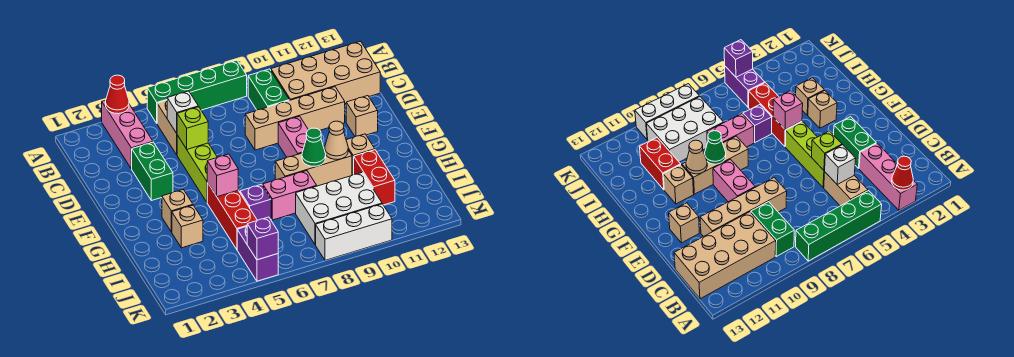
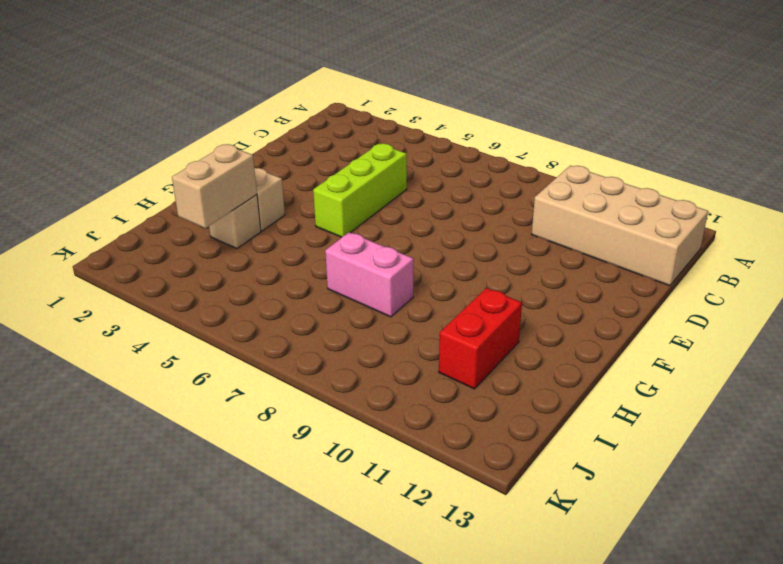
tan 1x2 brick [172,144,257,229] -> tan 1x2 brick moved to [157,100,177,155]
none -> pink 1x3 brick [102,100,153,169]
none -> green 1x4 brick [147,60,247,123]
none -> green 1x2 brick [248,69,289,110]

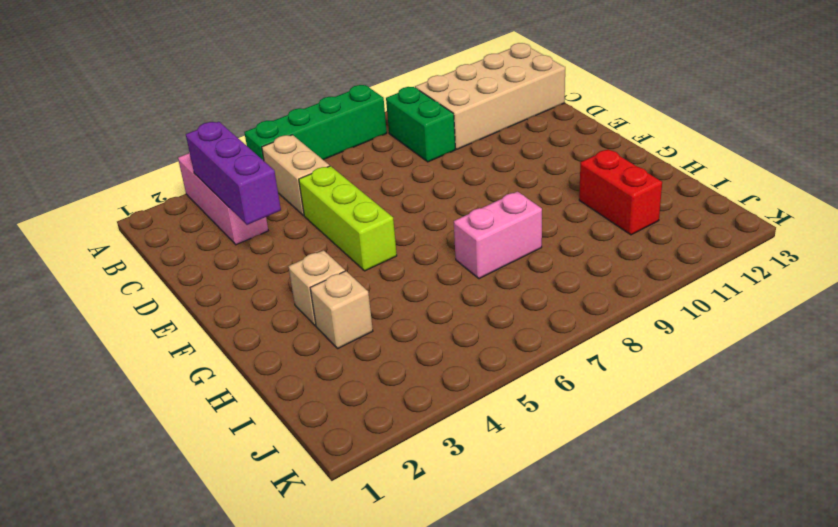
purple 1x3 brick [186,122,281,225] -> none
none -> green 1x2 brick [132,142,173,201]
none -> tan 1x4 brick [245,87,345,150]
none -> pink 1x2 brick [278,116,308,157]

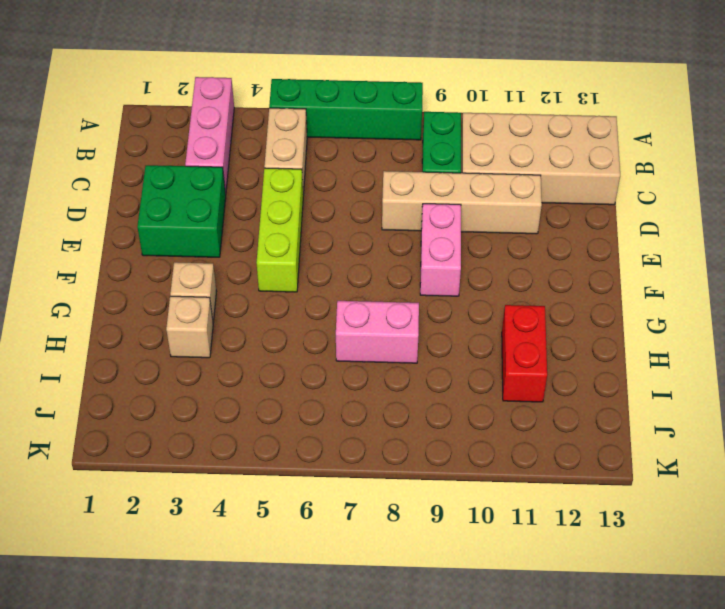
green 2x2 brick [137,165,226,257] -> green 1x2 brick [132,142,173,201]
none -> tan 1x1 brick [346,96,378,137]
none -> red 1x3 brick [207,183,258,249]
none -> tan 1x3 brick [275,146,352,186]

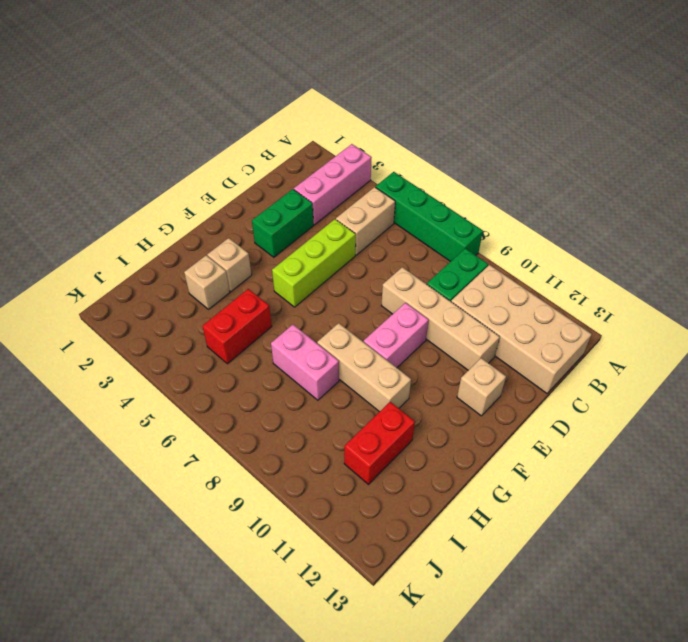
red 1x2 brick [202,289,272,364] -> red 1x3 brick [207,183,258,249]
none -> tan 1x1 brick [346,134,375,175]
none -> purple 1x1 brick [240,184,271,220]
none -> white 2x3 brick [296,172,382,245]

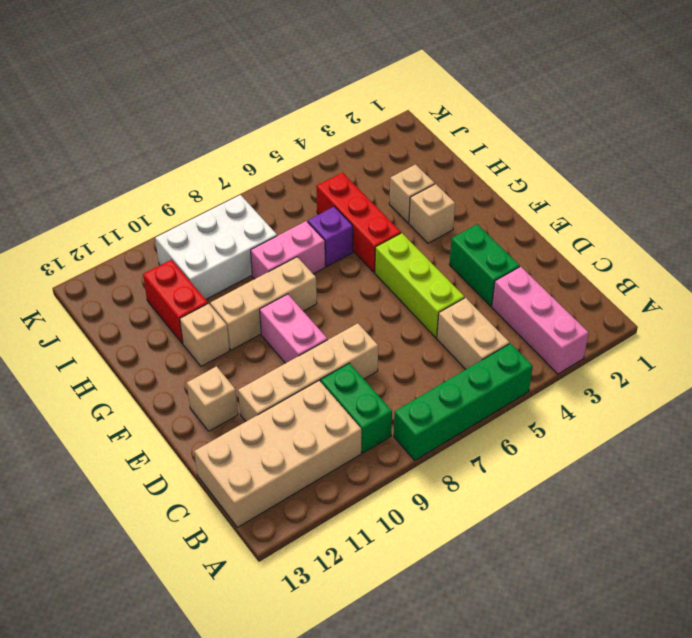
none -> purple 1x2 brick [237,227,278,281]
none -> white 1x3 brick [316,204,392,260]
none -> red 1x1 cone [106,75,129,114]

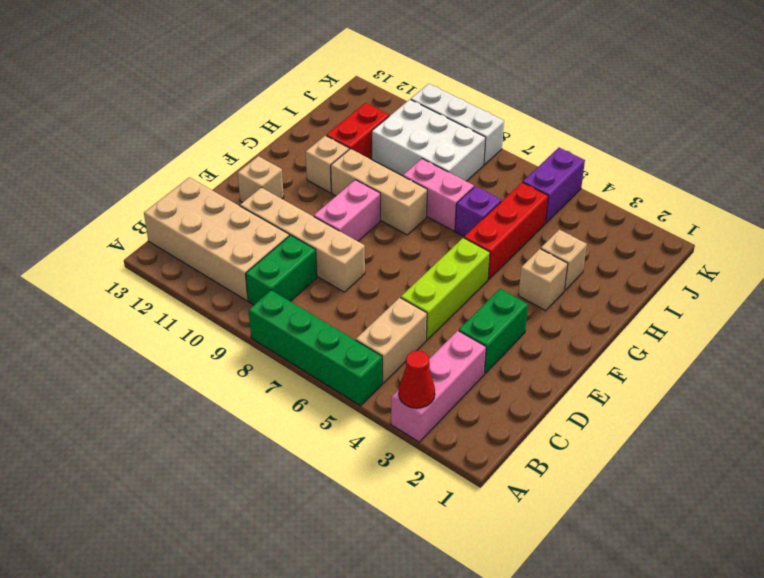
none -> white 1x1 brick [167,91,198,133]
none -> lime 1x1 brick [177,107,208,149]
none -> pink 1x1 brick [207,154,238,197]

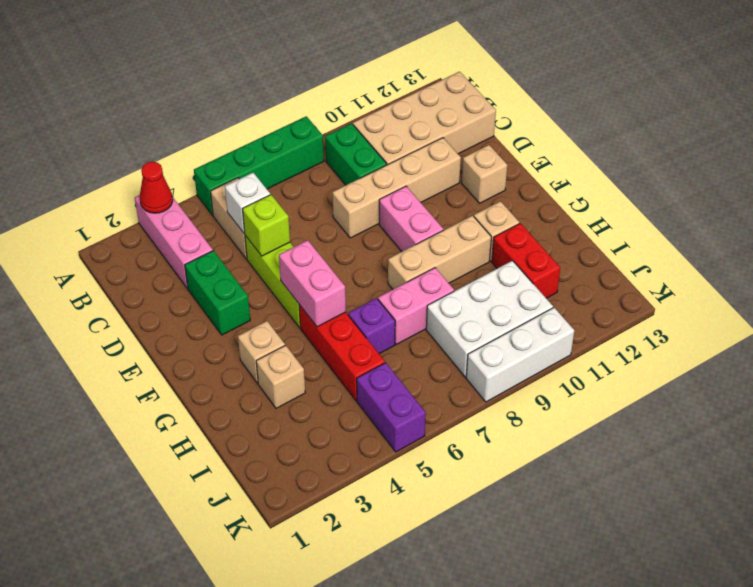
pink 1x2 brick [279,240,346,327] -> pink 1x1 brick [207,154,238,197]
none -> green 1x1 cone [302,128,326,166]
none -> tan 1x1 cone [325,121,348,160]
none -> purple 1x1 brick [247,217,278,260]

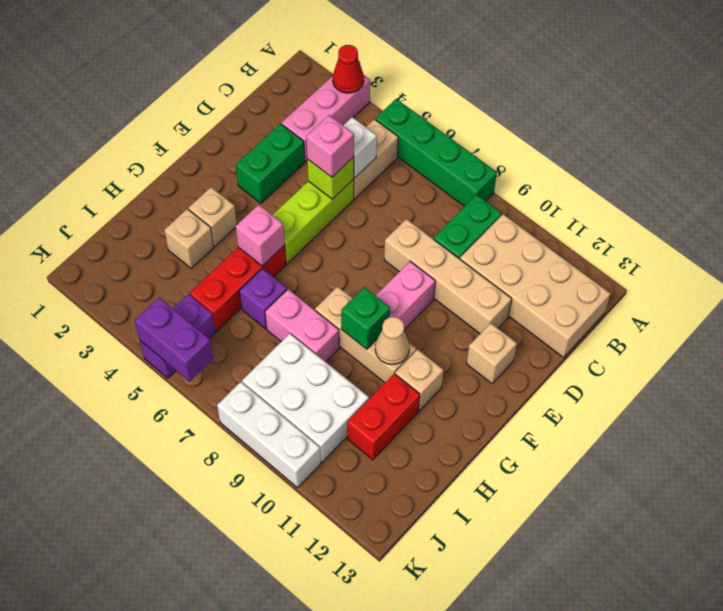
pink 1x1 brick [306,115,354,177] -> none
green 1x1 brick [341,287,390,349] -> green 1x1 cone [302,128,326,166]
purple 1x2 brick [135,298,213,381] -> purple 1x1 brick [247,217,278,260]

